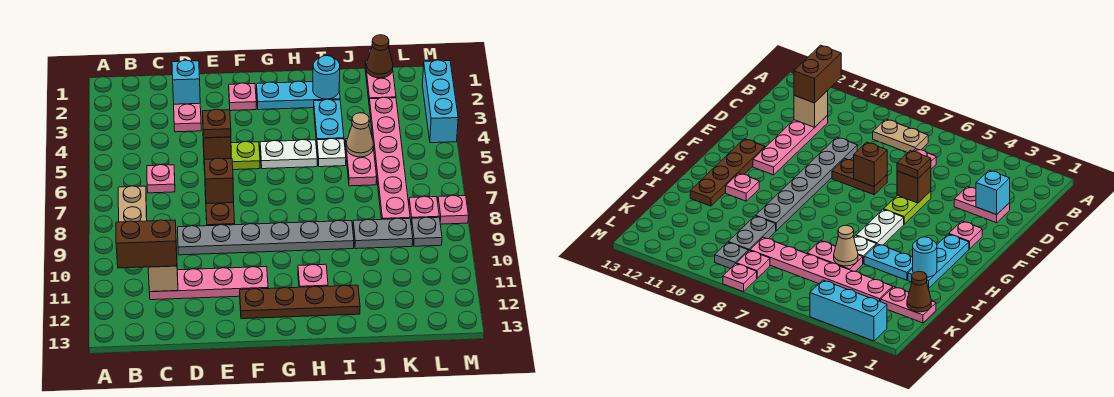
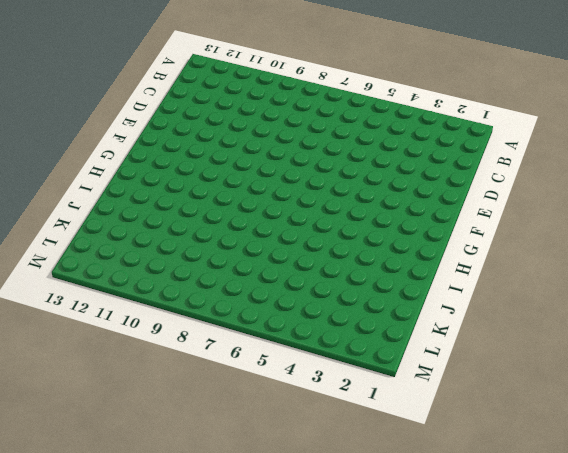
none -> tan 1x2 plate [118,186,147,222]
none -> pink 1x1 plate [147,165,175,193]
none -> pink 1x4 plate [149,267,268,300]
none -> pink 1x2 plate [174,103,201,132]

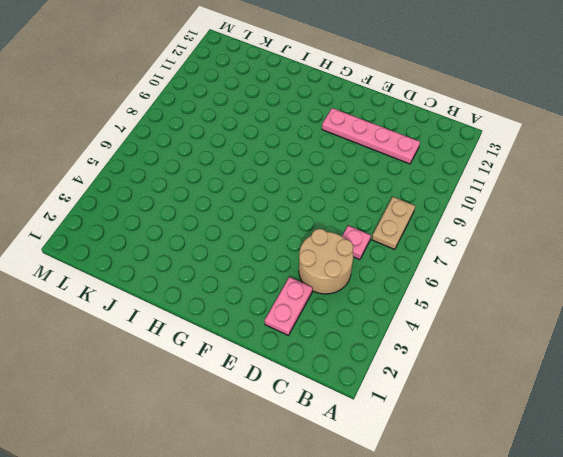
tan 2x2 round brick [299,229,353,294] -> none
none -> grey 1x6 plate [178,221,354,255]
none -> lime 1x2 plate [203,142,260,170]
none -> brown 1x2 plate [205,194,235,226]
none -> pink 1x1 plate [229,83,256,111]

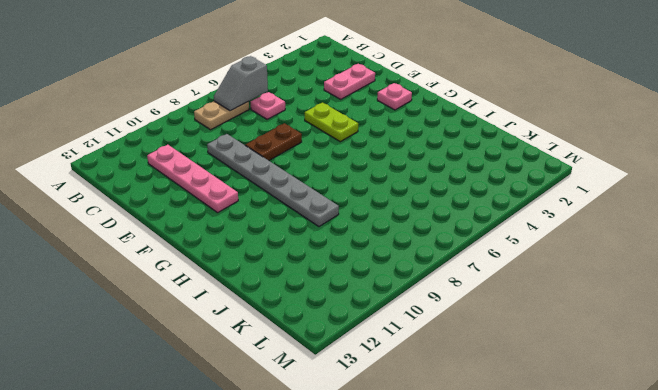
grey 1x2 slope [214,56,268,111] -> none
none -> brown 1x4 plate [240,285,360,319]
none -> cyan 1x3 plate [257,81,340,110]
none -> white 1x2 plate [260,139,317,169]
none -> pink 1x1 plate [298,264,328,287]

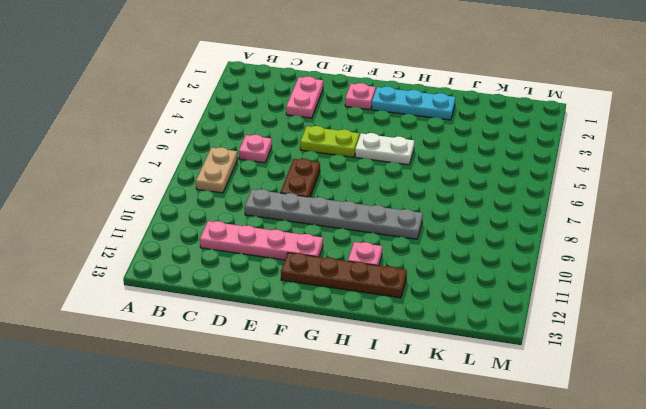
none -> cyan 1x2 plate [314,99,344,143]
none -> white 1x1 plate [317,139,346,167]
none -> pink 1x2 plate [345,139,377,186]
none -> grey 1x2 plate [353,218,413,249]

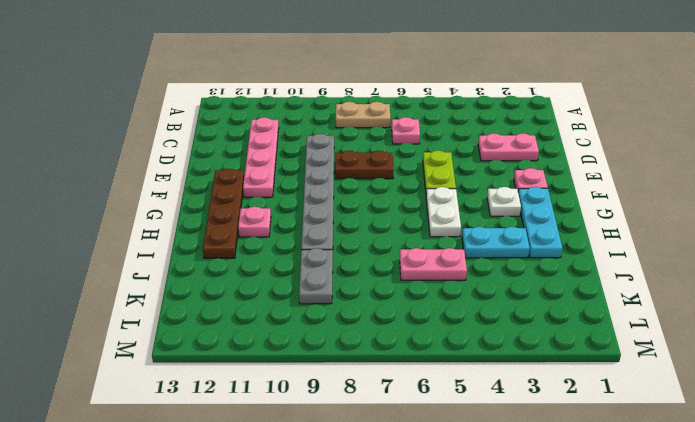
white 1x1 plate [487,187,521,216] -> white 1x1 plate moved to [317,139,346,167]
none -> pink 1x2 plate [365,61,396,100]
none -> pink 1x6 plate [369,97,410,219]
none -> pink 1x1 plate [409,196,439,223]
none -> grey 1x1 plate [411,217,442,246]

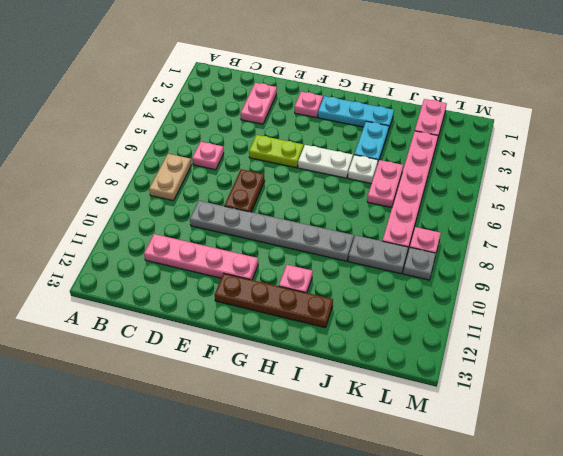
none -> cyan 1x3 brick [422,60,458,143]
none -> pink 1x1 plate [438,195,469,224]
none -> tan 1x1 brick [148,266,178,292]
none -> cyan 1x1 brick [172,60,200,104]

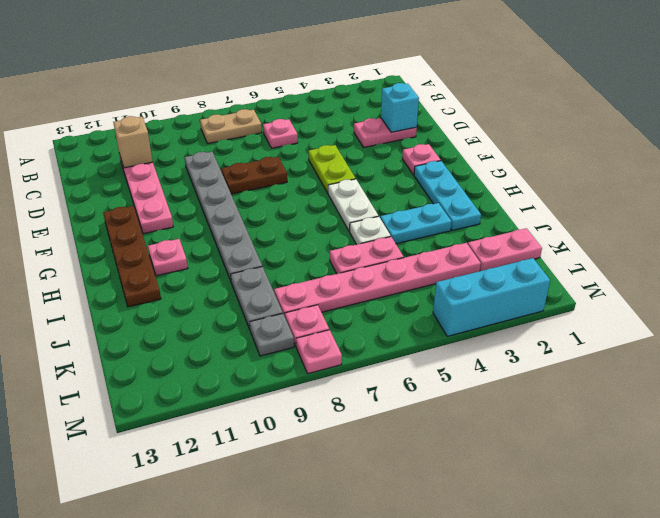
none -> brown 1x1 brick [203,137,231,160]
none -> brown 1x1 brick [204,158,234,204]
none -> cyan 1x1 round brick [313,56,340,99]
none -> tan 1x1 cone [346,113,374,157]

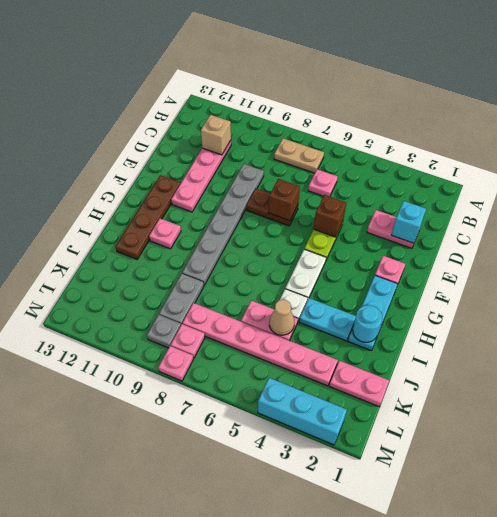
none -> brown 1x1 cone [366,35,393,78]
none -> brown 1x2 brick [116,220,177,268]
none -> brown 1x1 plate [202,109,231,138]

